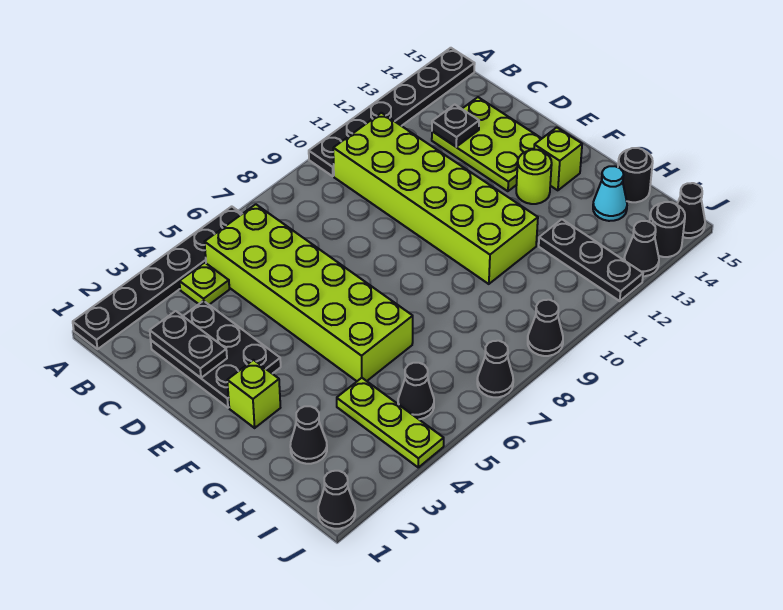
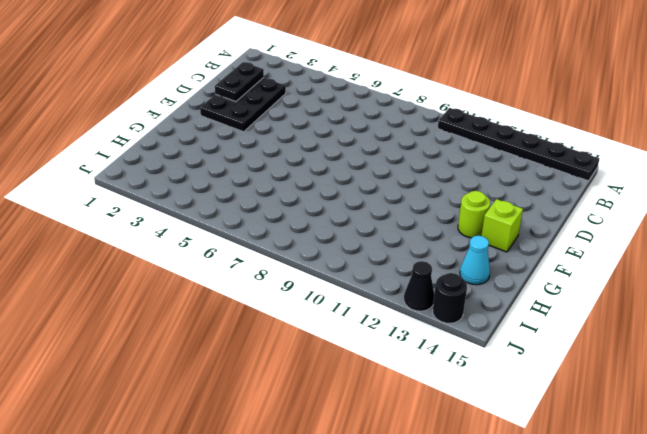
none -> black 1x6 plate [73,206,242,349]
none -> lime 1x1 plate [179,263,229,305]
none -> lime 2x6 brick [205,204,413,381]

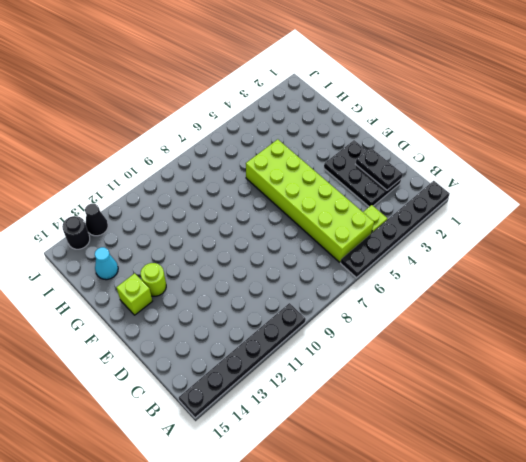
none -> lime 2x6 brick [333,113,538,284]
none -> lime 2x3 plate [432,97,542,191]
none -> lime 1x1 brick [227,360,280,428]

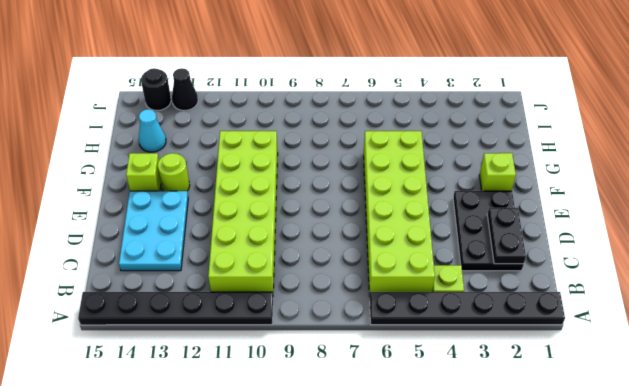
cyan 2x3 plate [119,191,188,271] -> lime 2x3 plate [432,97,542,191]
none -> black 1x1 cone [290,406,327,464]
none -> lime 1x3 plate [337,378,444,467]
none -> black 1x3 plate [539,219,643,301]

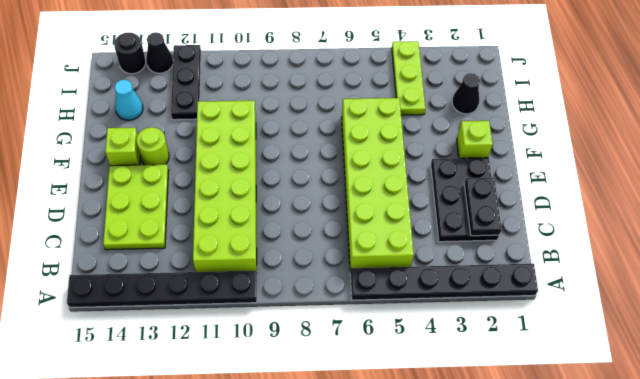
none -> lime 1x1 plate [179,263,229,305]
none -> black 1x1 round brick [618,148,653,202]
none -> black 1x1 cone [398,363,434,419]

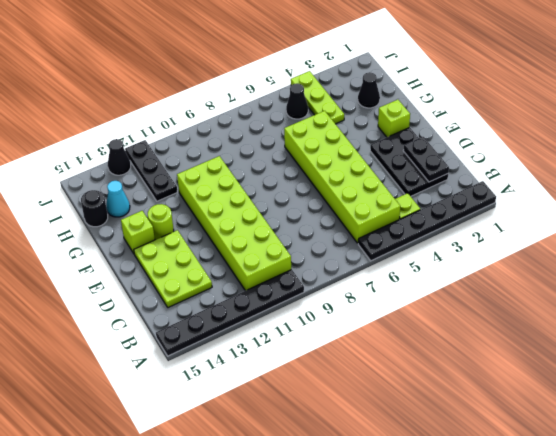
none -> black 1x1 cone [318,471,355,529]
none -> black 1x1 cone [477,341,513,397]
none -> black 1x1 cone [528,300,563,356]

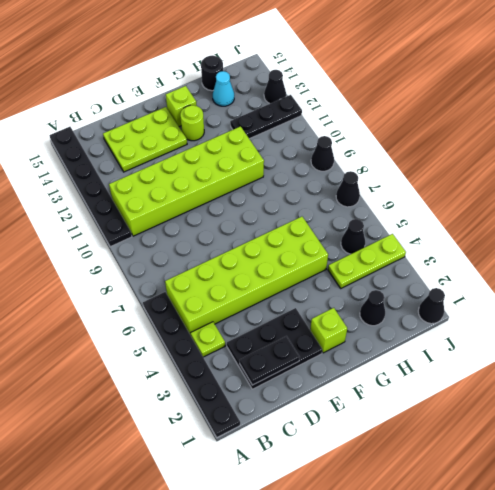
none -> black 1x1 round brick [650,202,685,257]
none -> black 1x1 cone [677,183,705,238]
none -> black 1x1 plate [432,105,479,147]

